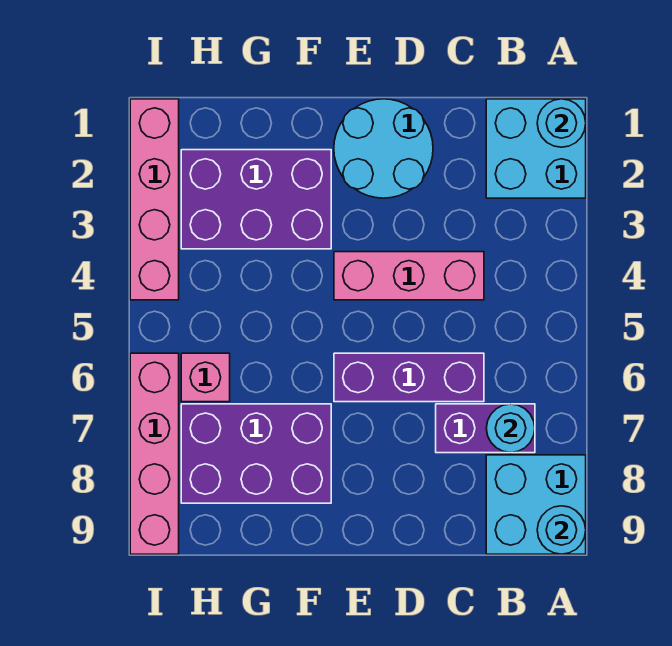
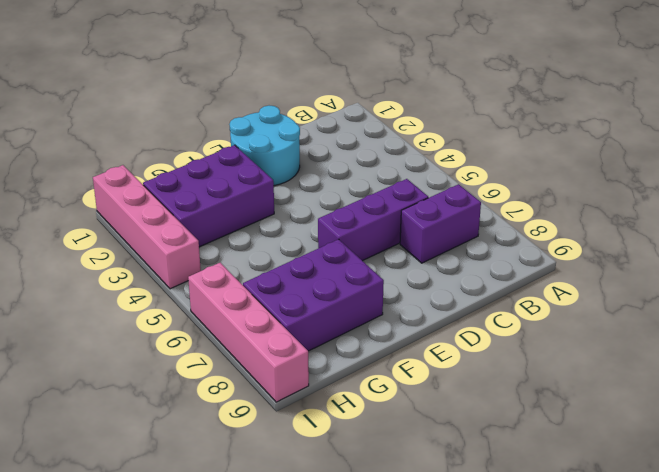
none -> cyan 2x2 brick [486,99,586,198]
none -> cyan 2x2 brick [486,455,586,554]
none -> pink 1x3 brick [334,252,484,300]

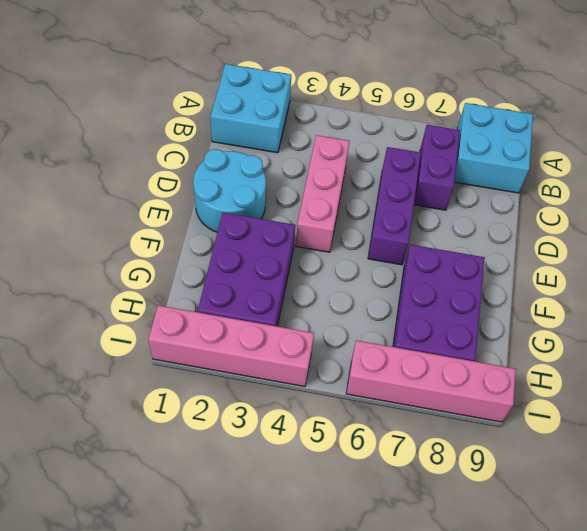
none -> pink 1x1 brick [181,353,230,402]
none -> cyan 1x1 round brick [537,99,586,147]
none -> cyan 1x1 round brick [537,506,586,554]

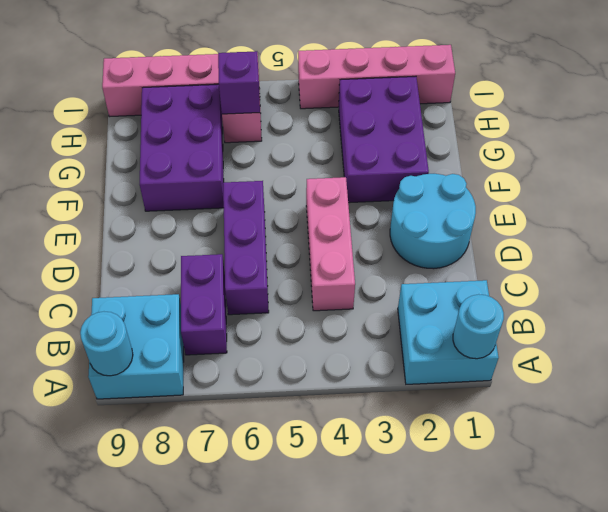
purple 1x1 brick [218,51,260,114] -> none
none -> cyan 1x1 round brick [486,404,535,453]

